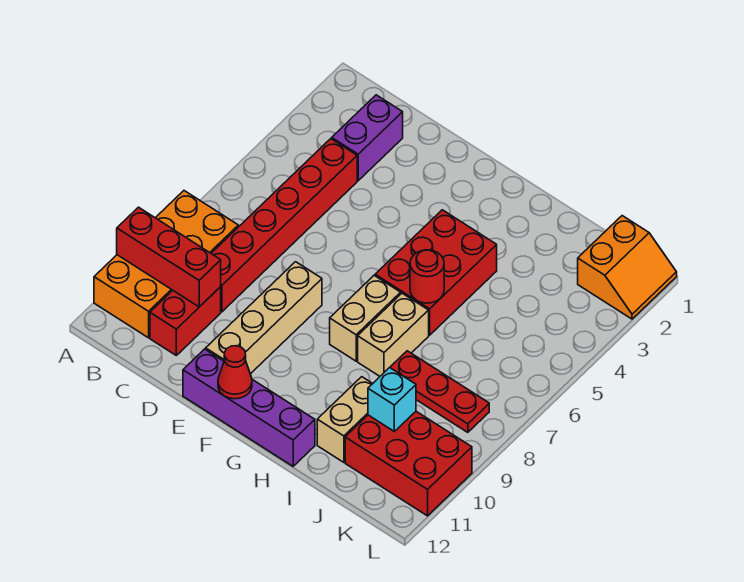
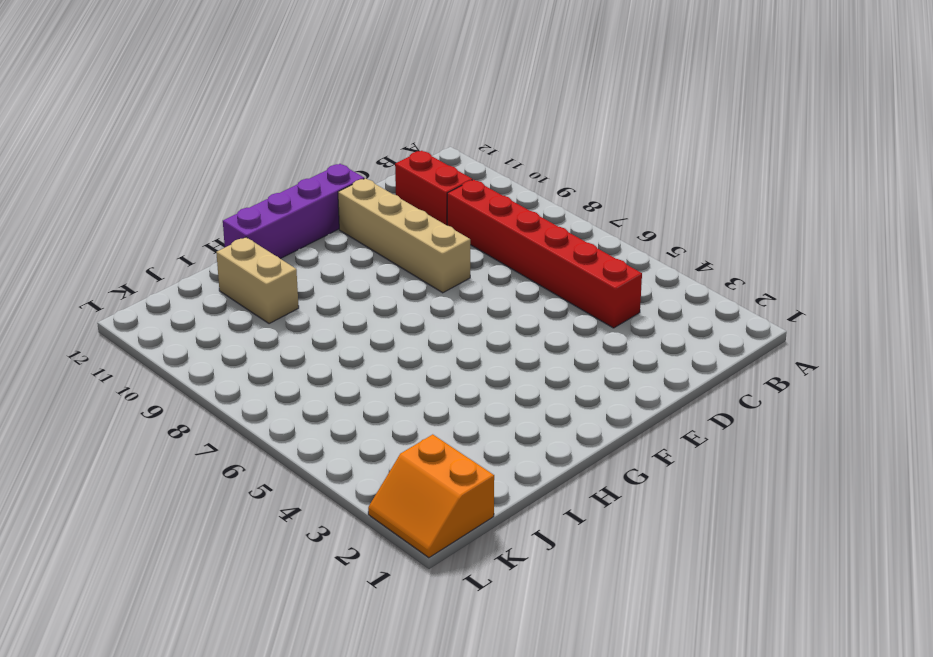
none -> orange 2x4 brick [94,191,238,338]
none -> purple 1x2 brick [332,95,403,181]
none -> red 2x3 brick [375,210,497,335]

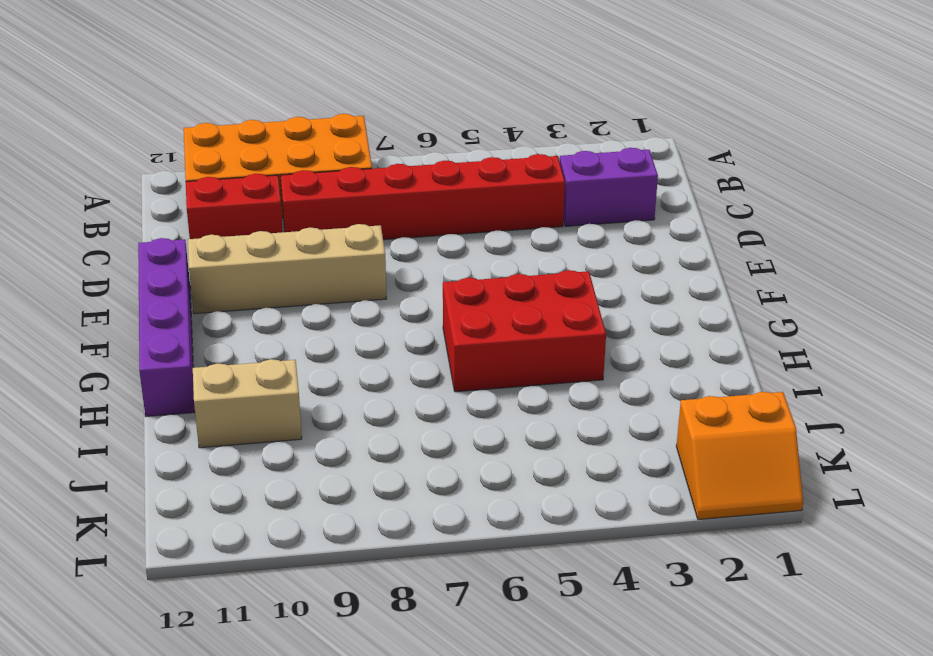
none -> tan 1x2 brick [330,276,401,361]
none -> tan 1x2 brick [358,293,429,376]
none -> red 1x3 plate [390,351,489,432]

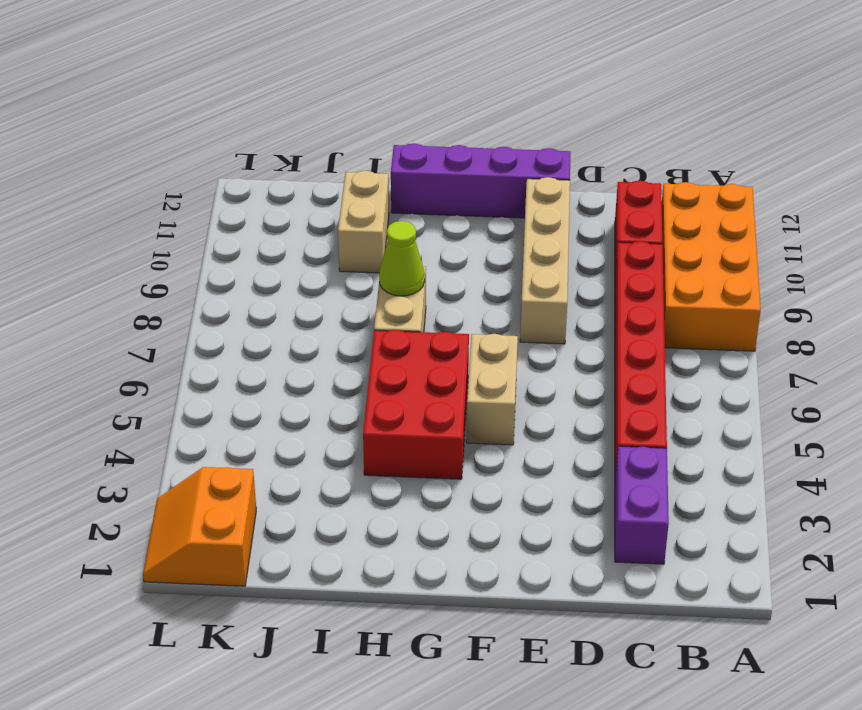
tan 1x2 brick [466,334,518,445] -> tan 1x2 brick moved to [330,276,401,361]
lime 1x1 cone [379,221,425,296] -> none
none -> red 1x3 plate [390,351,489,432]
none -> red 2x3 brick [345,411,472,516]
none -> red 1x3 brick [117,207,221,307]

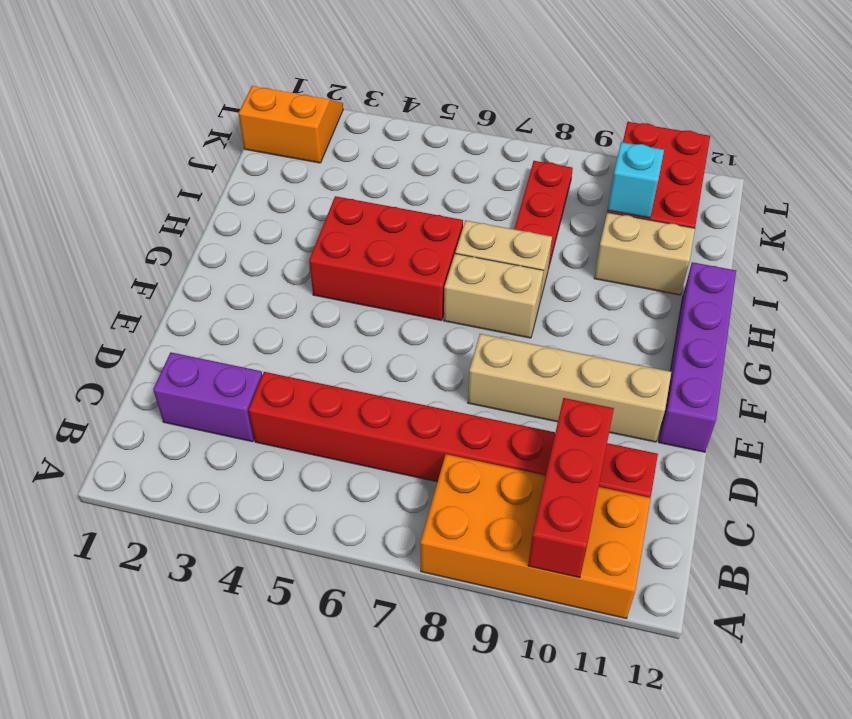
none -> red 1x1 cone [218,346,252,399]
none -> red 1x1 round brick [410,250,444,303]

